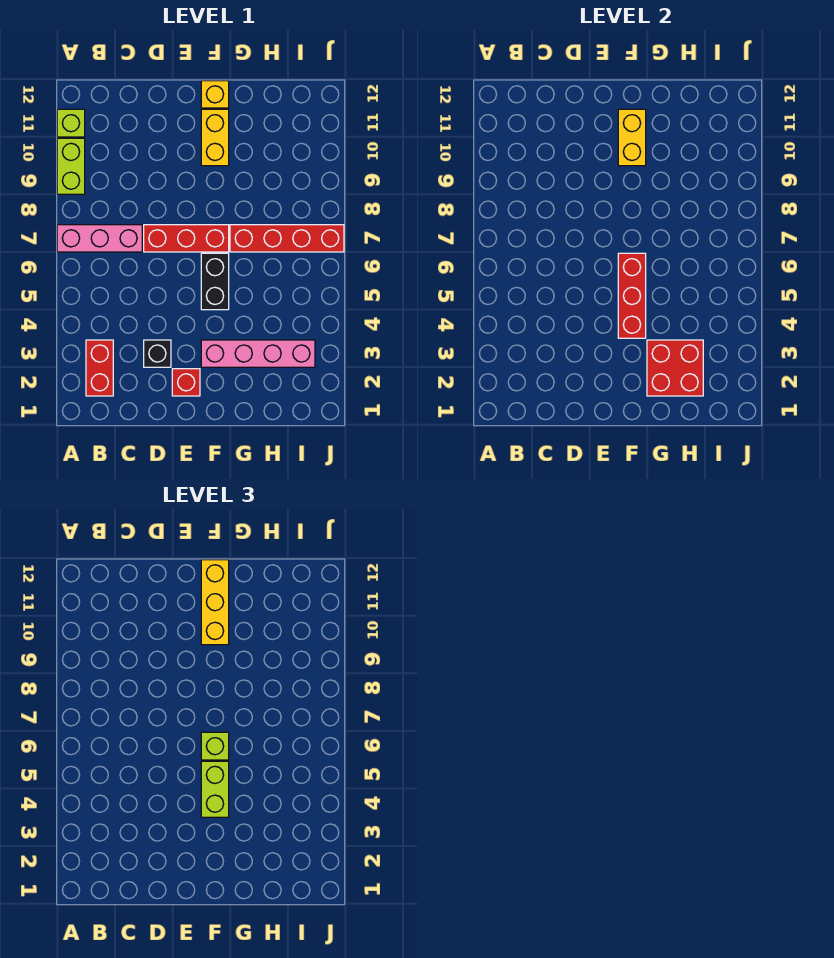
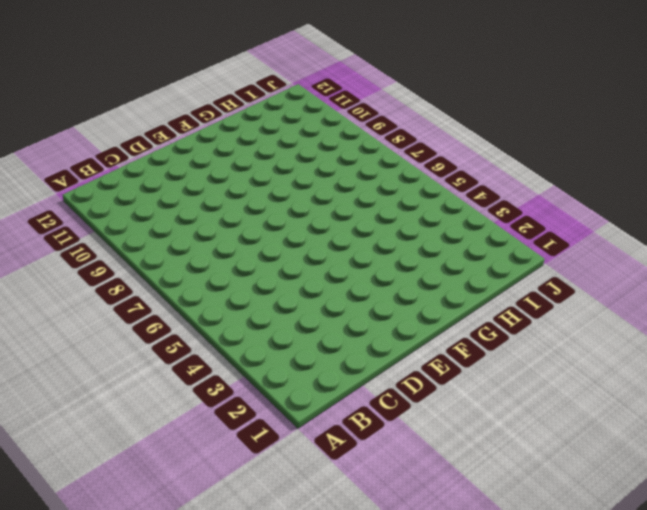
none -> pink 1x3 brick [57,225,142,252]
none -> lime 1x2 brick [57,138,85,194]
none -> lime 1x1 brick [57,109,85,137]

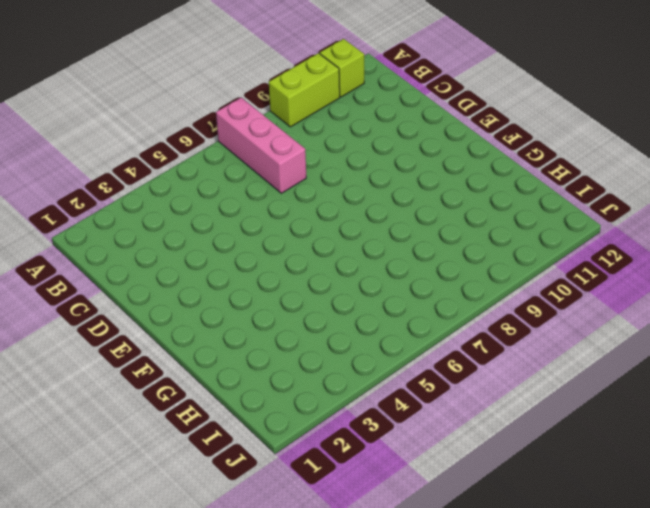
none -> red 1x2 brick [86,340,113,396]
none -> black 1x1 brick [144,340,171,367]
none -> red 1x3 brick [144,225,229,252]

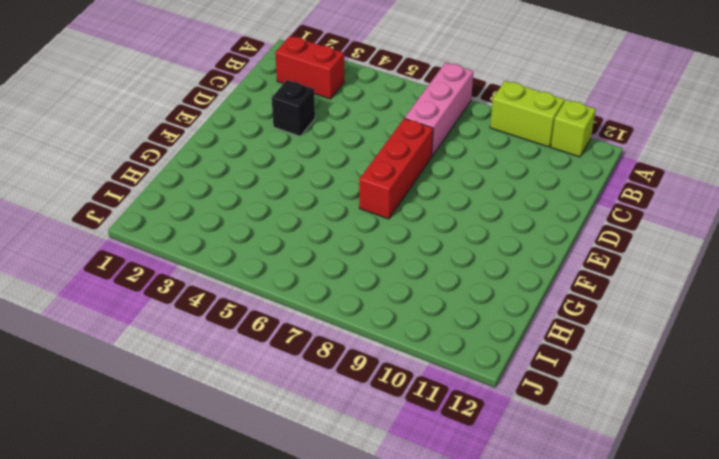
none -> red 1x1 brick [172,369,200,396]
none -> pink 1x4 brick [201,340,315,367]
none -> black 1x2 brick [201,253,229,310]

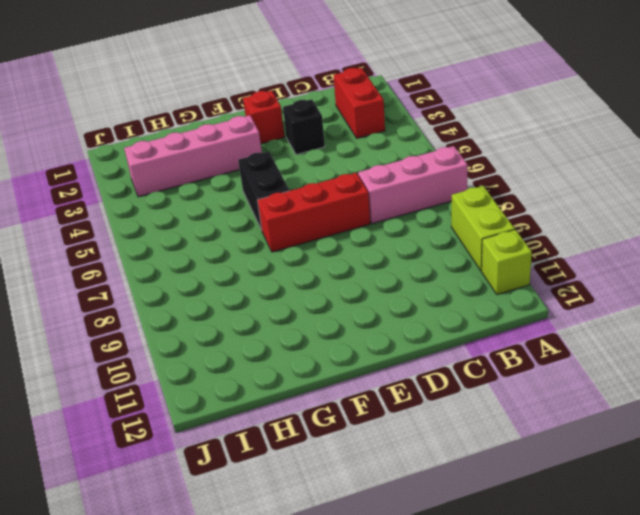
none -> yellow 1x2 brick [201,109,229,166]
none -> yellow 1x1 brick [201,81,229,108]
none -> red 1x4 brick [230,225,344,252]

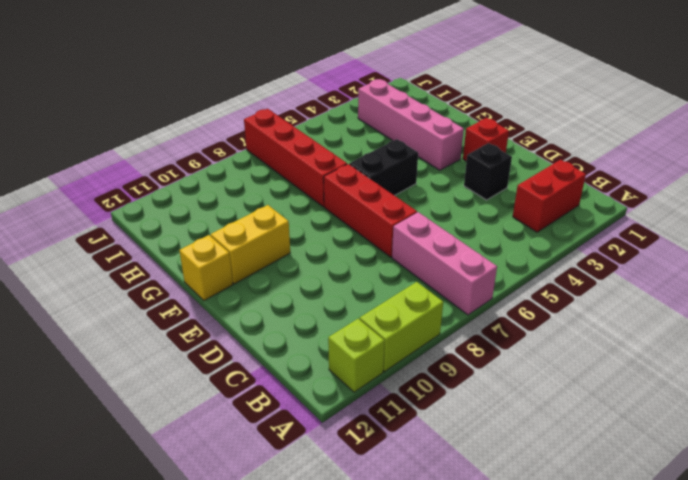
none -> red 1x3 brick [618,253,646,338]
none -> yellow 1x2 brick [618,109,646,166]
none -> red 2x2 brick [647,340,703,396]

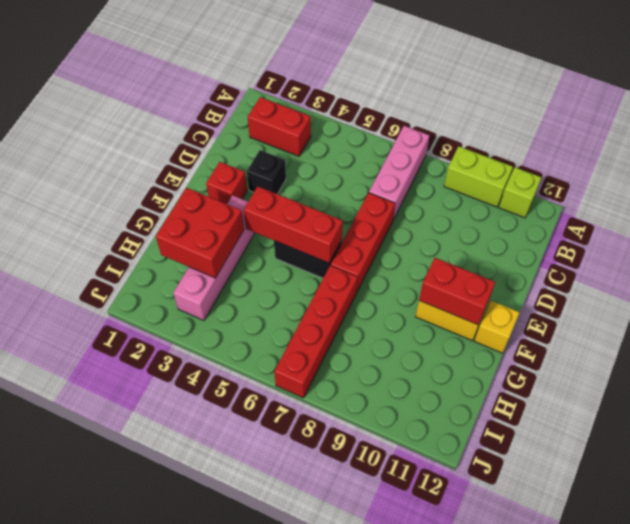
red 1x2 brick [419,258,495,325] -> yellow 1x2 brick [618,109,646,166]
none -> lime 1x2 brick [201,761,229,817]
none -> lime 1x1 brick [201,732,229,760]
none -> yellow 1x3 brick [201,560,229,645]

